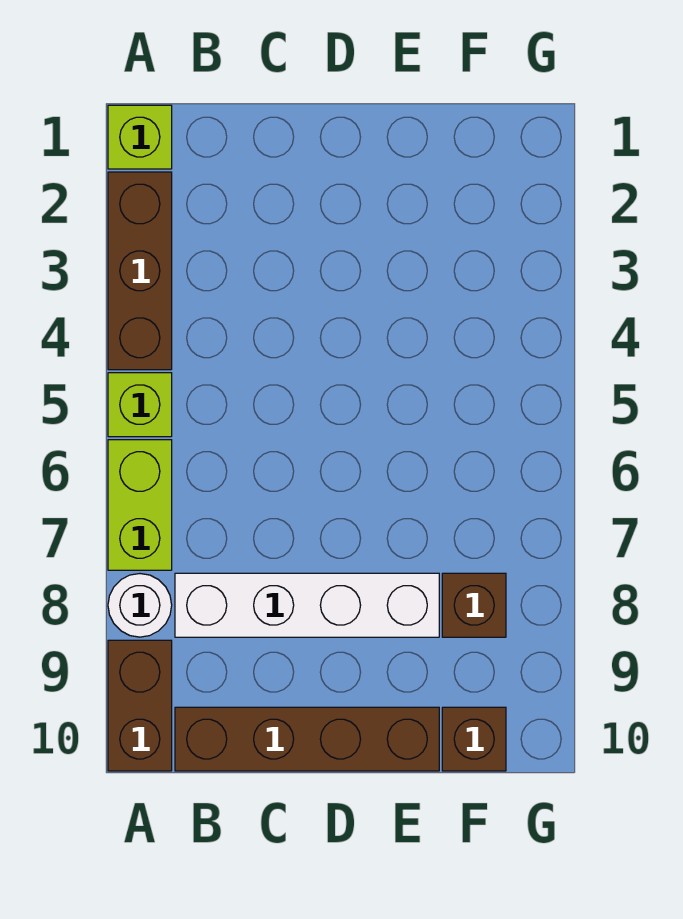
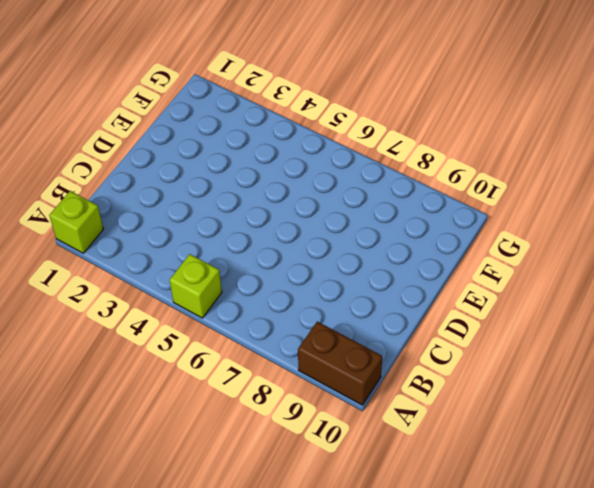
none -> brown 1x3 brick [108,172,172,370]
none -> lime 1x2 brick [108,440,172,570]

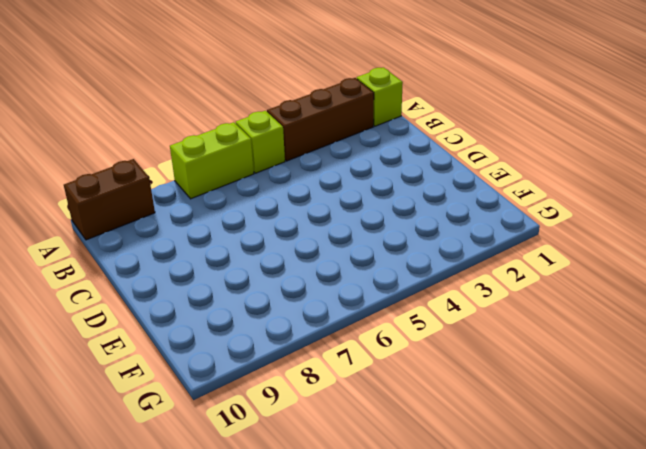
none -> white 1x1 round brick [108,574,172,637]
none -> white 1x4 brick [175,573,439,637]

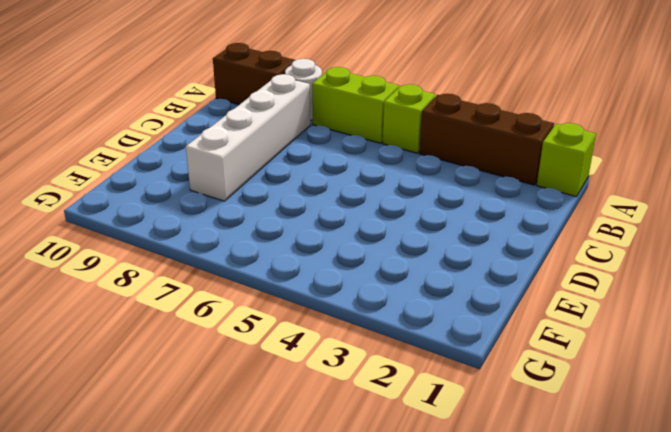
none -> brown 1x4 brick [175,707,439,771]
none -> brown 1x1 brick [442,573,506,637]

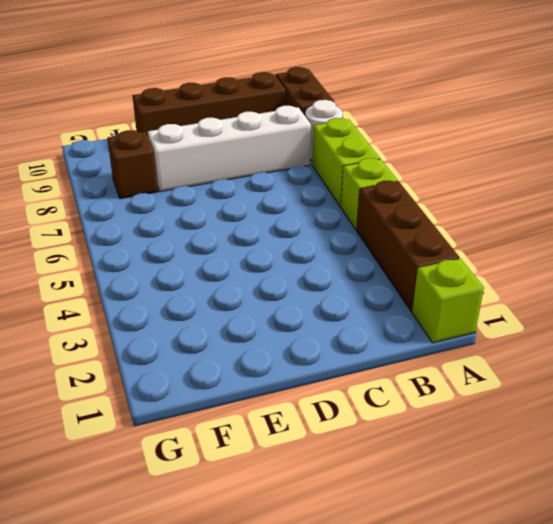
none -> brown 1x1 brick [442,707,506,771]

